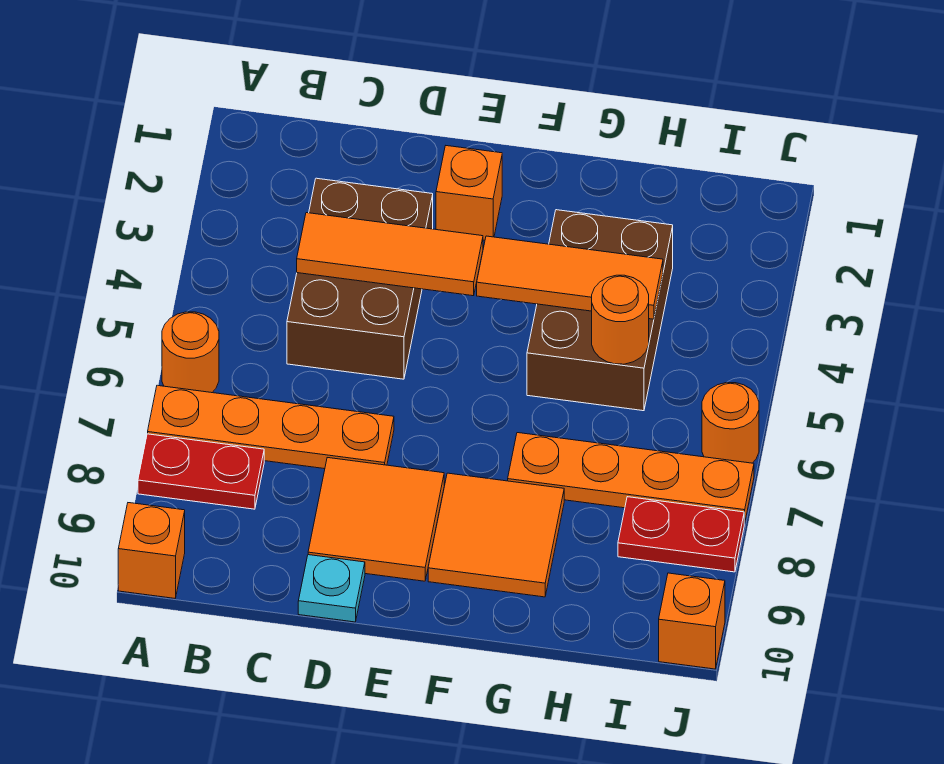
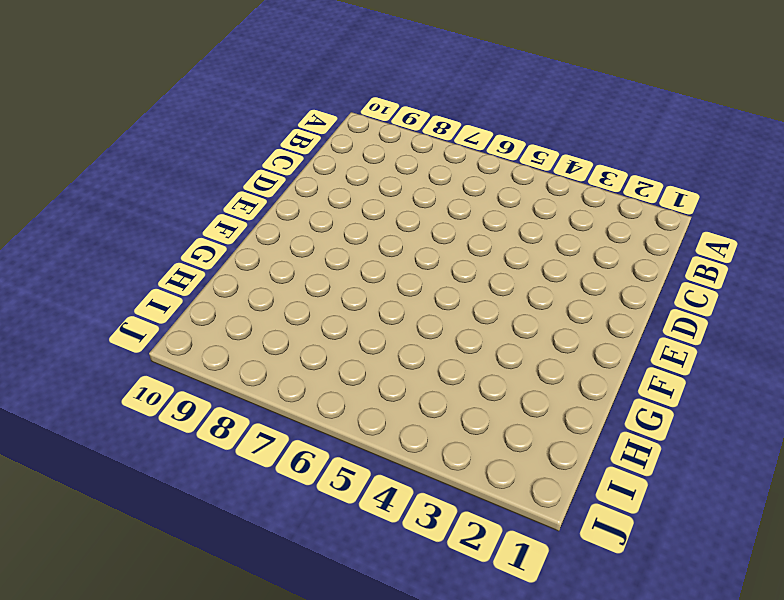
none -> orange 1x1 round brick [162,312,219,393]
none -> orange 1x4 plate [148,385,394,469]
none -> red 1x2 plate [138,434,264,509]

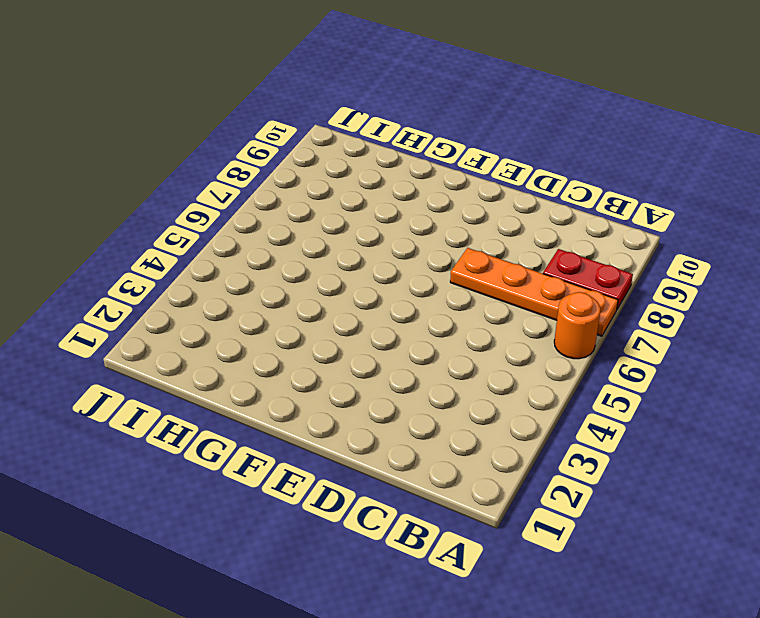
none -> orange 1x1 brick [118,503,185,598]
none -> brown 2x3 brick [287,178,433,379]
none -> orange 2x2 tile [308,458,444,581]

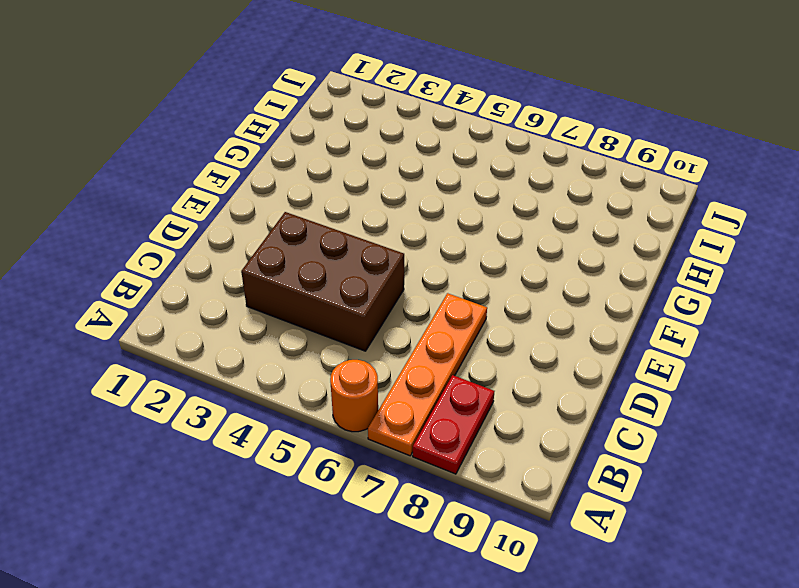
none -> orange 1x1 brick [118,503,185,598]
none -> orange 2x2 tile [308,458,444,581]
none -> cyan 1x1 plate [298,555,365,622]

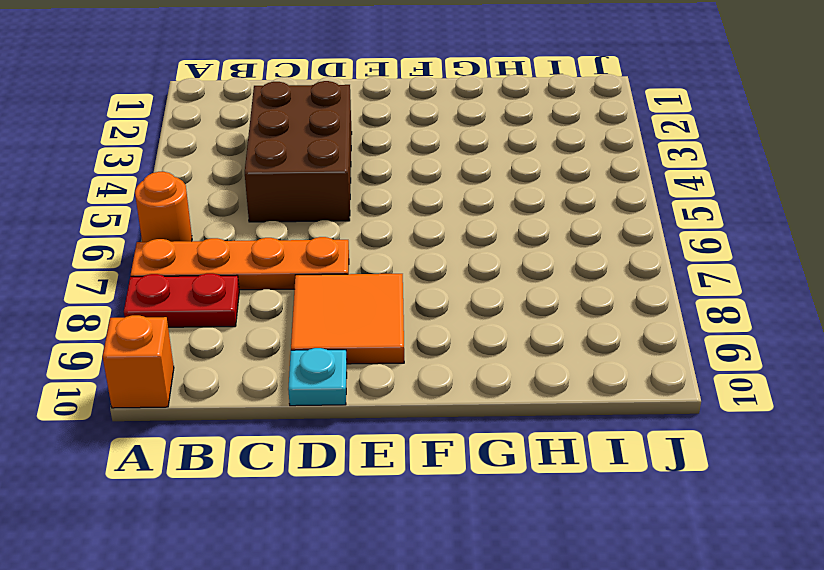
none -> orange 1x1 brick [436,146,502,240]
none -> orange 2x2 tile [428,473,564,597]
none -> brown 2x3 brick [527,210,673,411]

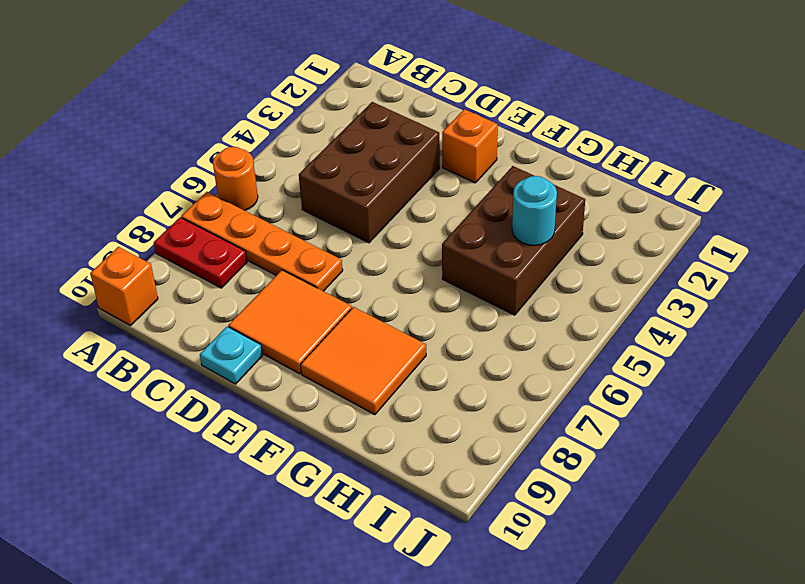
cyan 1x1 round brick [512,176,557,245] -> orange 1x3 tile [477,236,663,319]
none -> orange 1x4 plate [508,433,754,523]
none -> red 1x2 plate [618,497,744,572]
none -> orange 1x1 round brick [702,383,759,463]

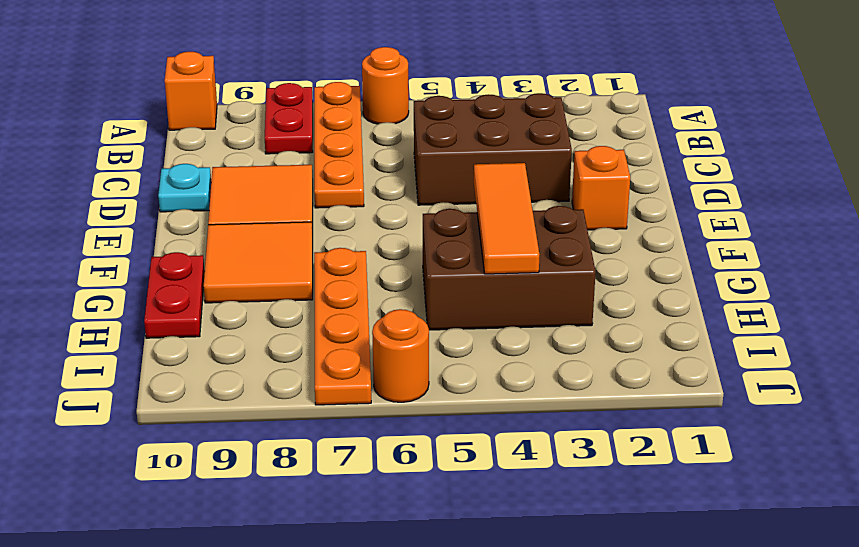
red 1x2 plate [144,252,205,338] -> red 1x2 plate moved to [618,497,744,572]
none -> orange 1x1 brick [659,573,725,669]
none -> orange 1x3 tile [297,213,483,296]
none -> orange 1x1 round brick [592,275,649,364]

